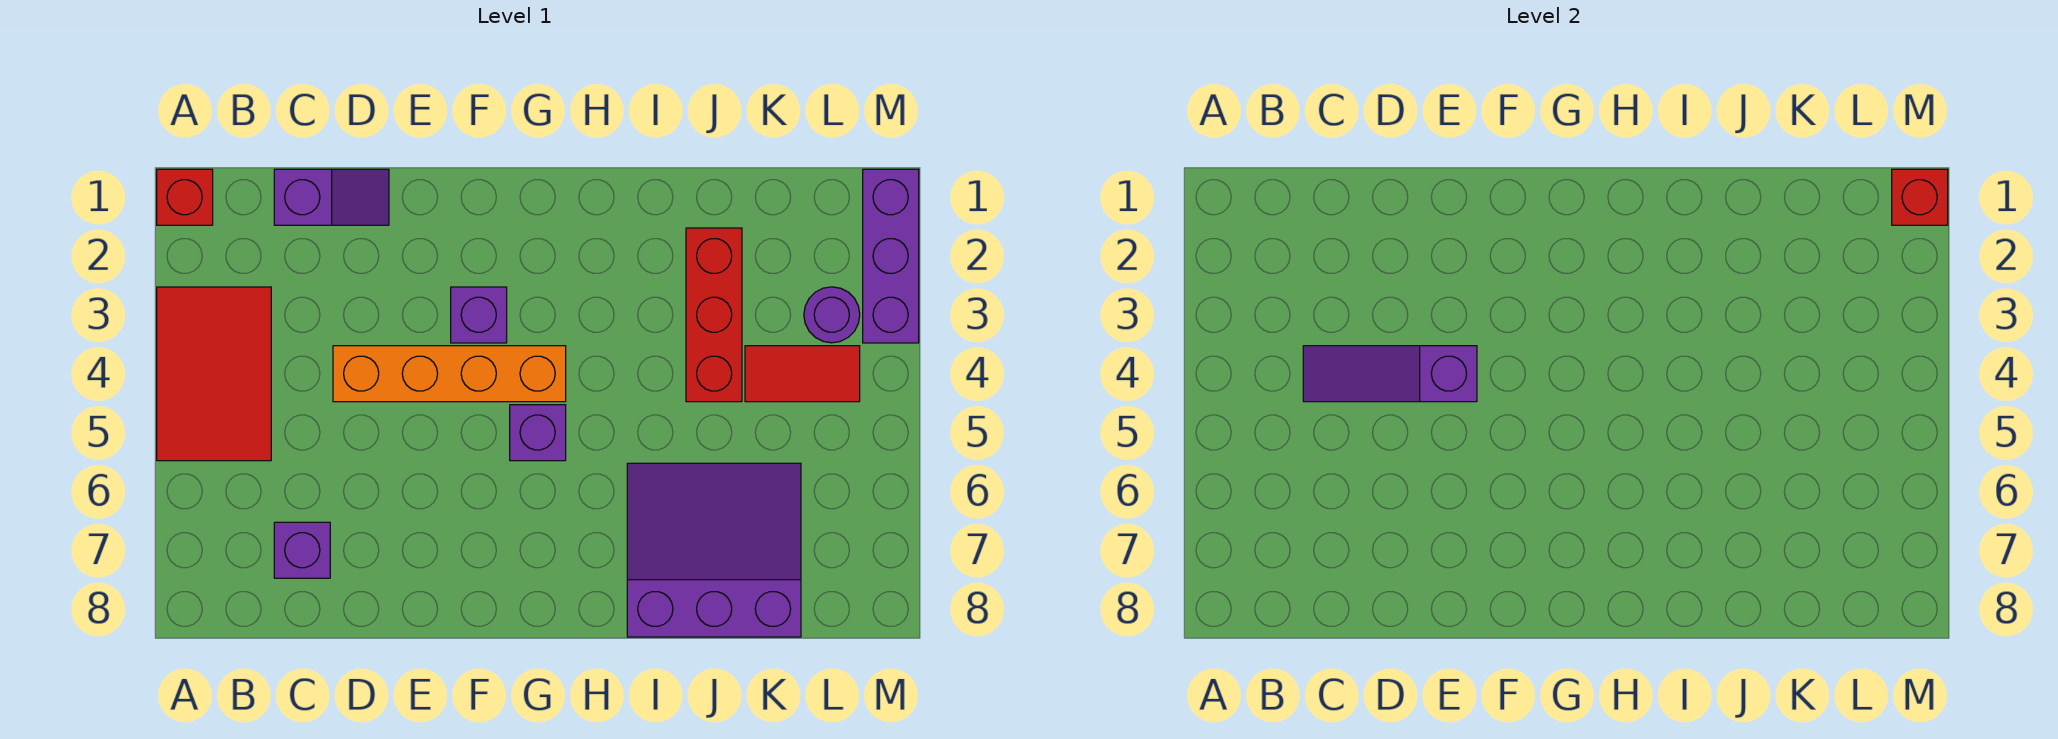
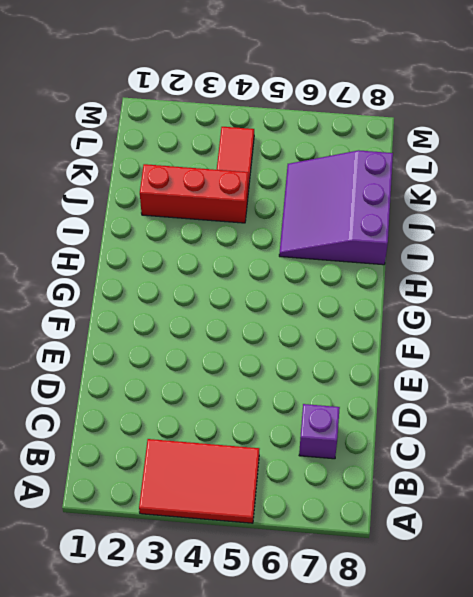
none -> red 1x1 brick [157,169,213,225]
none -> purple 1x2 slope [274,169,389,225]
none -> orange 1x4 brick [333,346,566,402]

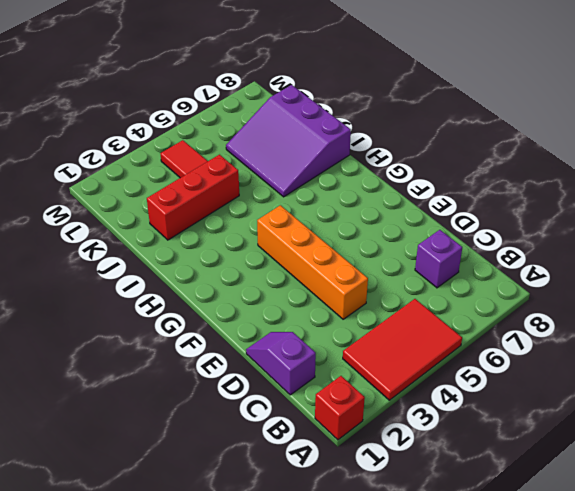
none -> purple 1x1 brick [451,287,507,343]
none -> purple 1x1 brick [510,405,566,461]
none -> purple 1x1 round brick [804,287,860,343]

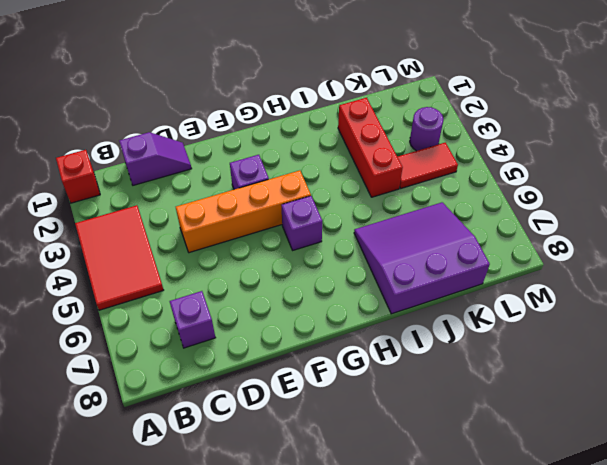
none -> purple 1x3 brick [863,169,919,343]
none -> purple 1x3 slope [1303,346,1477,402]
none -> red 1x1 brick [1892,169,1948,225]

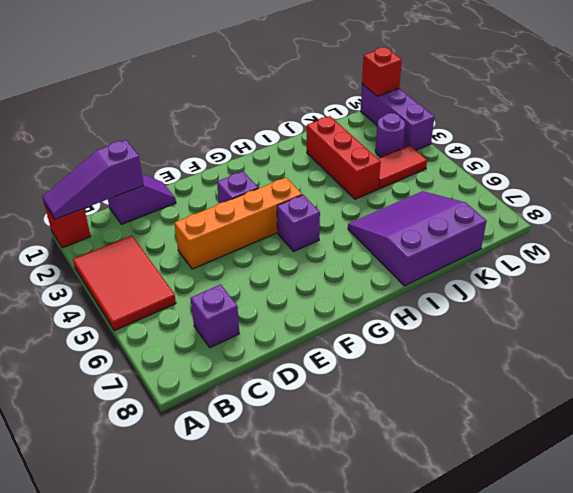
purple 1x3 slope [42,140,144,219] -> purple 1x3 slope moved to [1303,346,1477,402]

